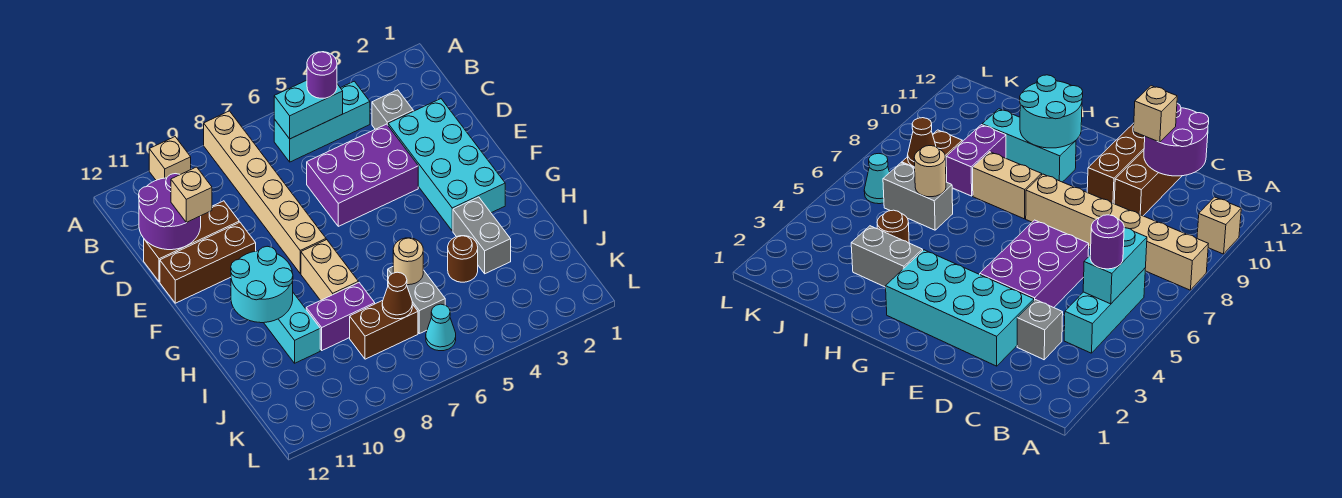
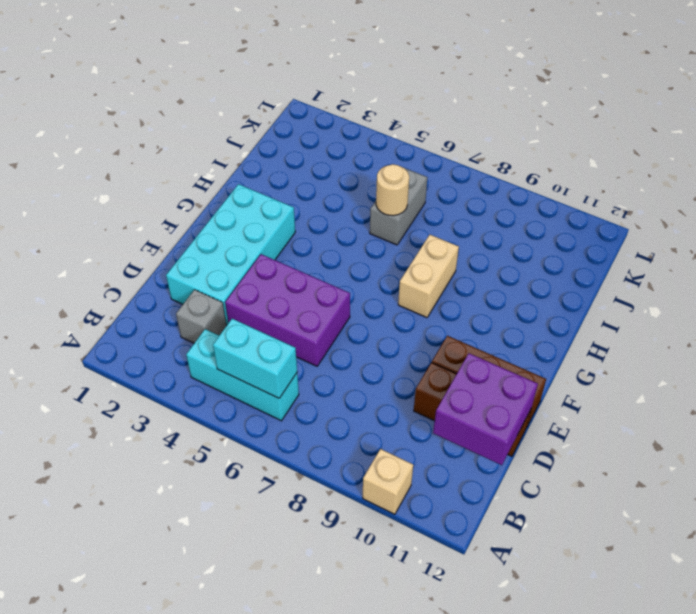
purple 2x2 brick [433,353,538,465] -> purple 2x2 round brick [139,174,201,250]
none -> tan 1x6 brick [204,111,326,273]
none -> cyan 1x3 brick [264,293,320,363]
none -> grey 1x2 brick [453,197,511,274]

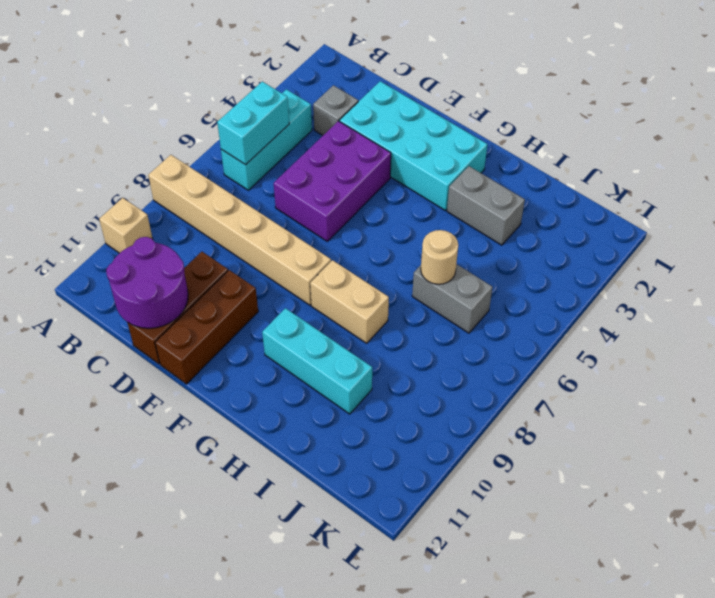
none -> brown 1x1 round brick [448,236,478,282]
none -> purple 1x2 brick [306,283,375,350]
none -> brown 1x2 brick [350,300,418,359]

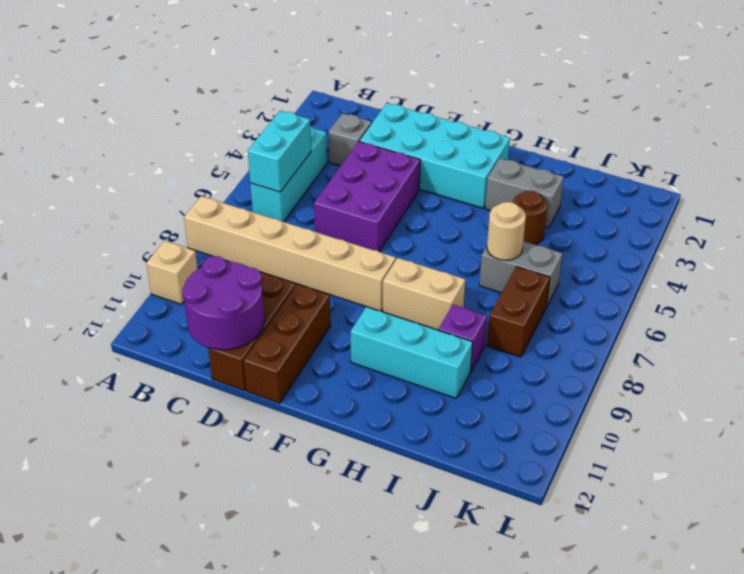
purple 1x1 brick [439,305,487,371] -> purple 1x2 brick [306,283,375,350]
none -> cyan 1x1 cone [426,304,456,351]
none -> cyan 2x2 round brick [231,246,293,323]
none -> brown 1x1 cone [382,272,412,319]

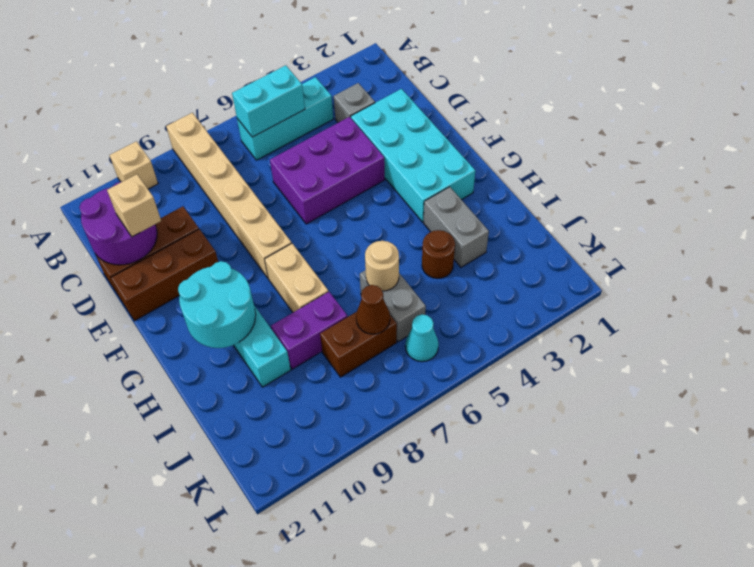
none -> purple 1x1 round brick [307,52,337,98]

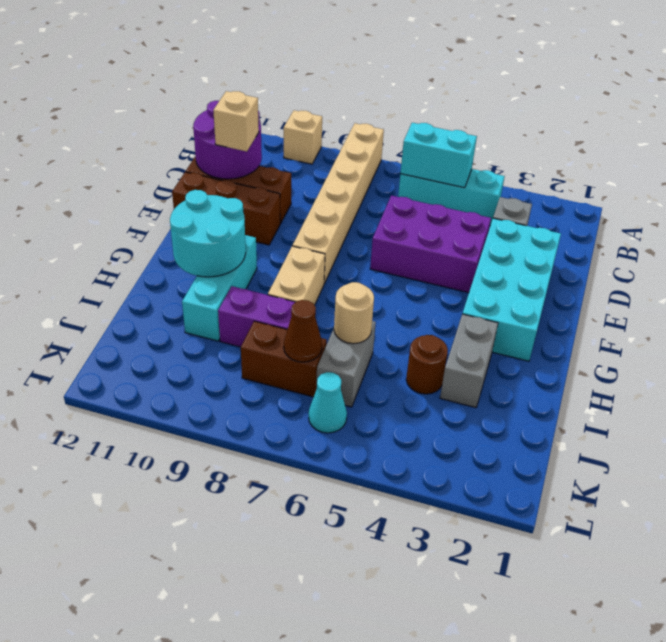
none -> purple 1x1 round brick [307,52,337,98]

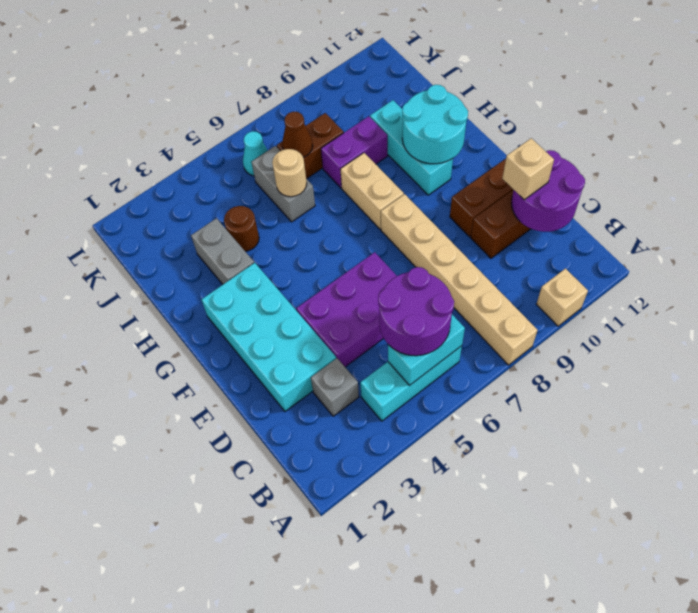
purple 2x2 round brick [378,267,454,356] -> purple 1x1 round brick [307,52,337,98]

